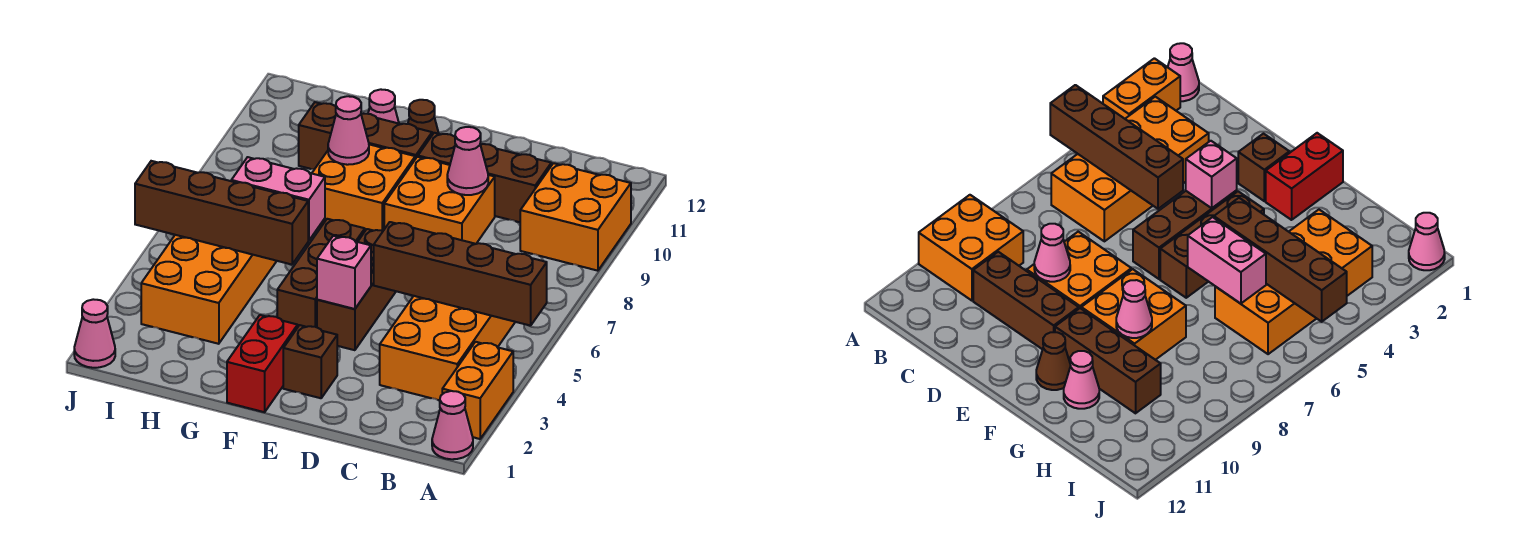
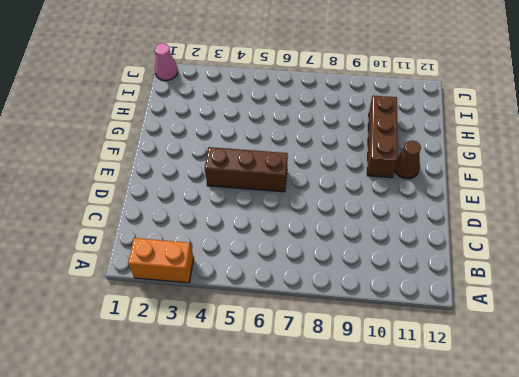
none -> pink 1x1 cone [432,391,473,459]
none -> orange 2x2 brick [520,163,631,271]
none -> orange 2x4 brick [380,296,515,400]

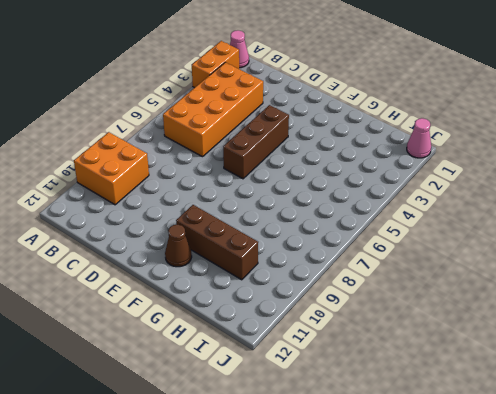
none -> brown 1x3 brick [418,133,551,222]
none -> orange 2x2 brick [384,157,495,244]
none -> brown 1x1 brick [283,325,337,398]

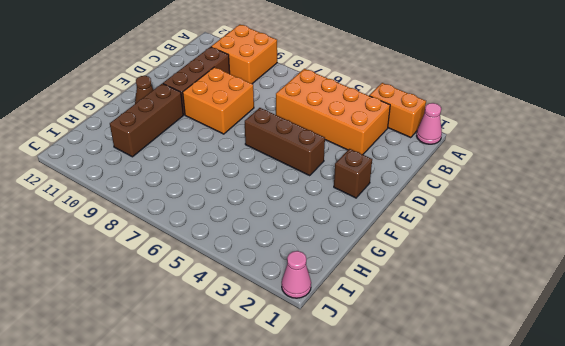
none -> red 1x2 brick [227,315,298,412]
none -> brown 1x3 brick [277,219,365,327]
none -> orange 2x2 brick [312,144,415,231]

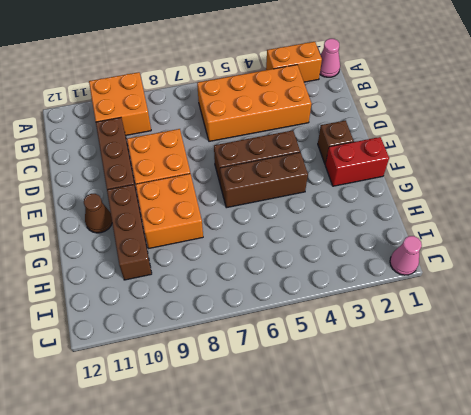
none -> pink 1x1 cone [368,89,399,124]
none -> orange 2x4 brick [141,235,276,344]
none -> brown 1x4 brick [374,222,547,326]

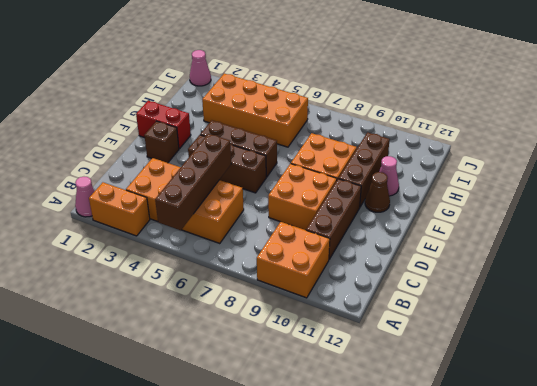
none -> pink 1x1 cone [447,127,488,195]
none -> pink 1x1 brick [317,236,371,309]
none -> brown 1x4 brick [135,161,308,265]

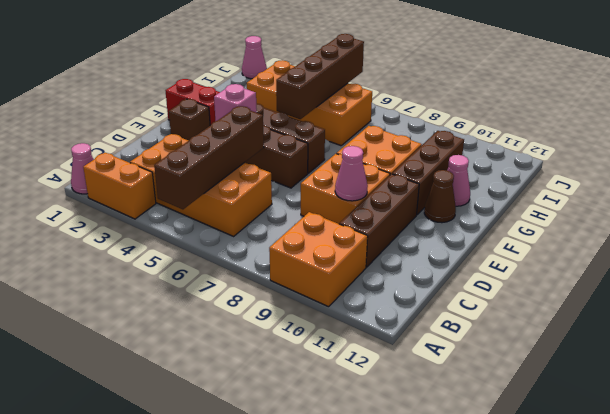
none -> pink 1x2 brick [231,157,325,241]
none -> pink 1x1 cone [328,96,369,165]

